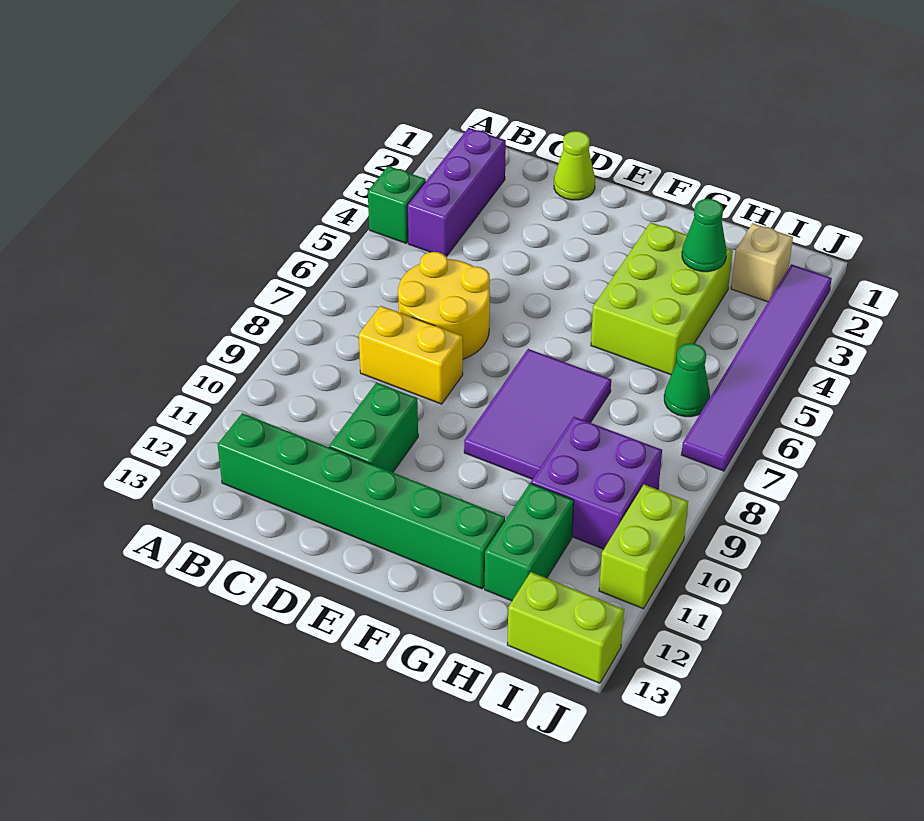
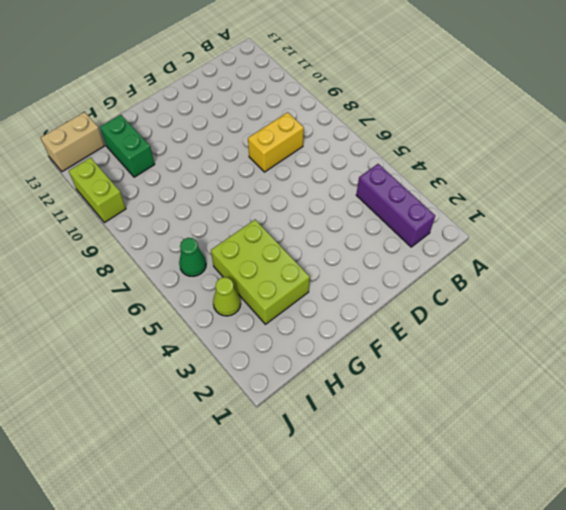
lime 1x1 cone [213,277,241,316] -> lime 1x1 cone moved to [554,131,595,200]
tan 1x2 brick [41,112,104,172] -> lime 1x2 brick [507,572,624,683]
none -> green 1x1 brick [368,166,426,243]
none -> green 1x6 brick [218,413,505,589]
none -> yellow 2x2 round brick [398,252,490,359]

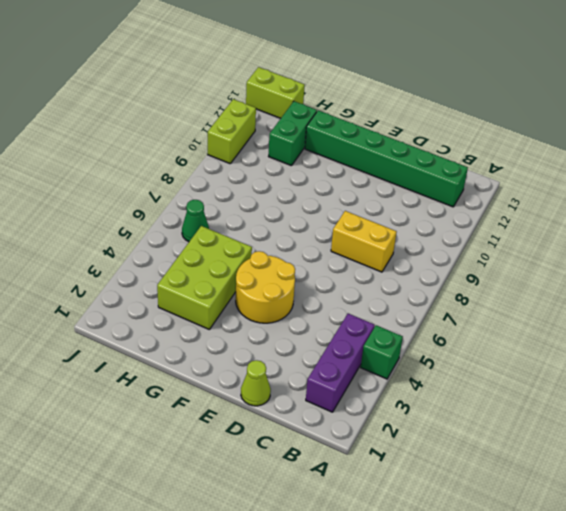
yellow 2x2 round brick [236,251,295,323] -> yellow 2x2 round brick moved to [398,252,490,359]
none -> green 1x2 brick [329,383,418,472]
none -> purple 2x3 tile [464,349,611,479]
none -> purple 2x2 brick [531,417,662,549]

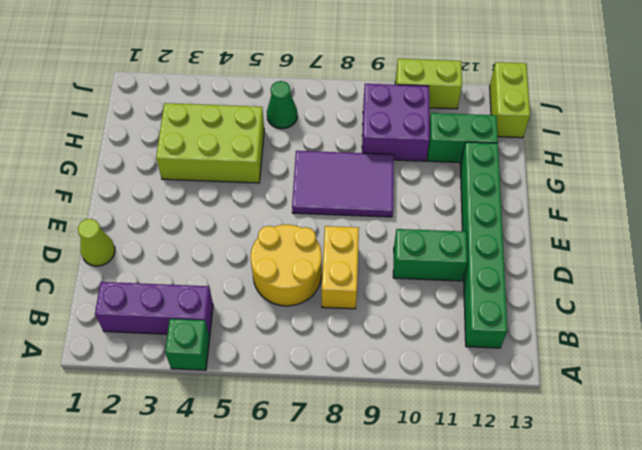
none -> tan 1x1 brick [731,223,793,302]
none -> purple 1x6 tile [681,264,832,471]
none -> green 1x1 cone [682,199,727,272]

